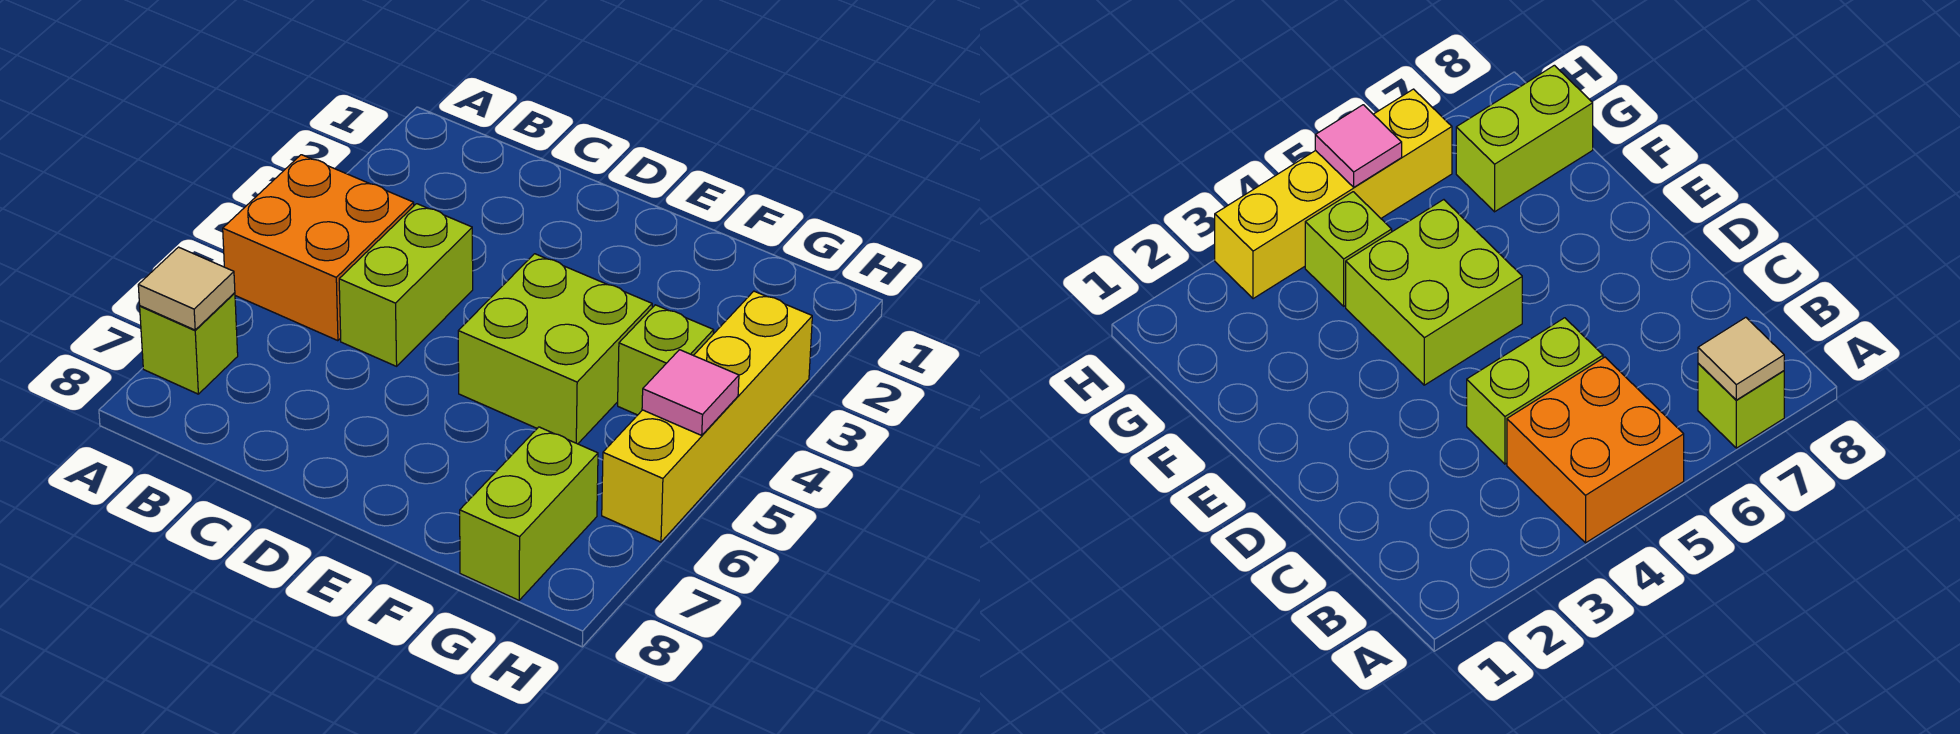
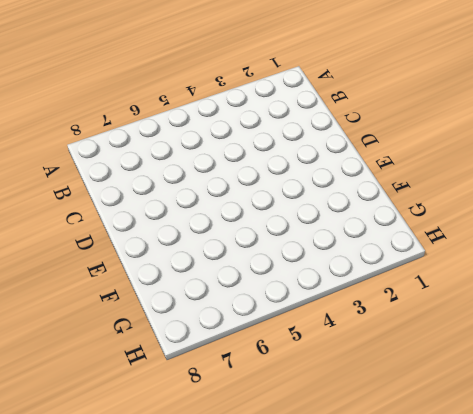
none -> orange 2x2 brick [223,155,414,341]
none -> lime 1x1 brick [140,293,238,394]

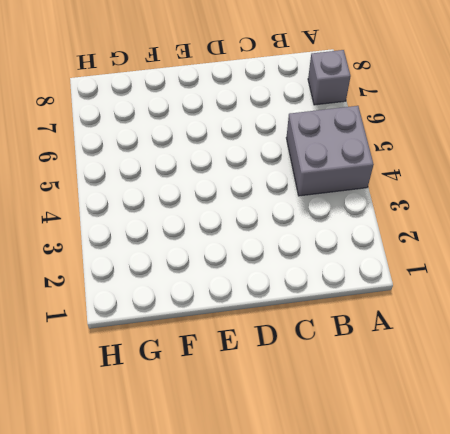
grey 2x2 brick [286,106,374,196] -> orange 2x2 brick [223,155,414,341]
grey 1x1 brick [308,50,351,105] -> lime 1x1 brick [140,293,238,394]
none -> lime 1x2 brick [339,204,473,366]
none -> lime 2x2 brick [458,254,652,444]

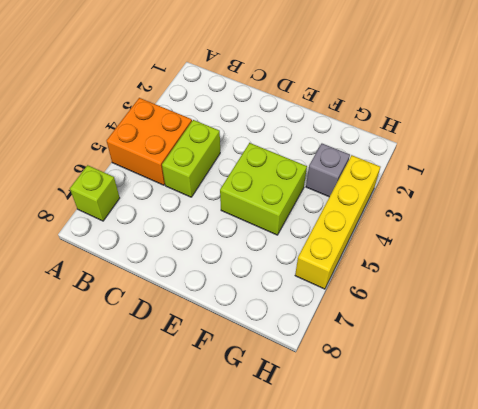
grey 1x1 brick [306,144,350,197] -> none
none -> lime 1x1 brick [618,305,714,415]
none -> lime 1x2 brick [460,427,598,600]

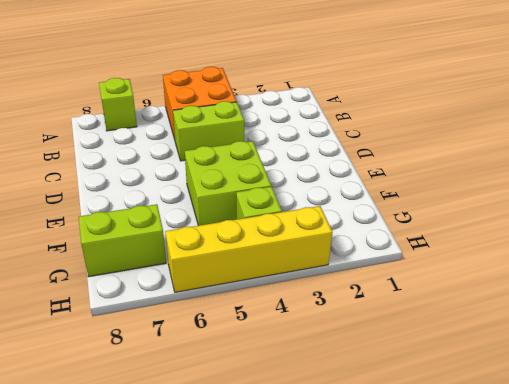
none -> tan 1x1 tile [138,247,235,330]
none -> pink 1x1 tile [642,350,739,435]

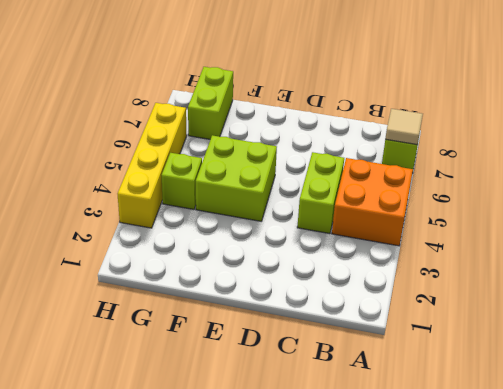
none -> pink 1x1 tile [642,350,739,435]

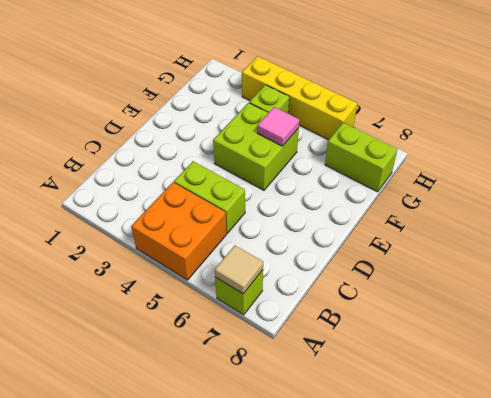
pink 1x1 tile [257,107,299,146] -> pink 1x1 tile moved to [642,350,739,435]

